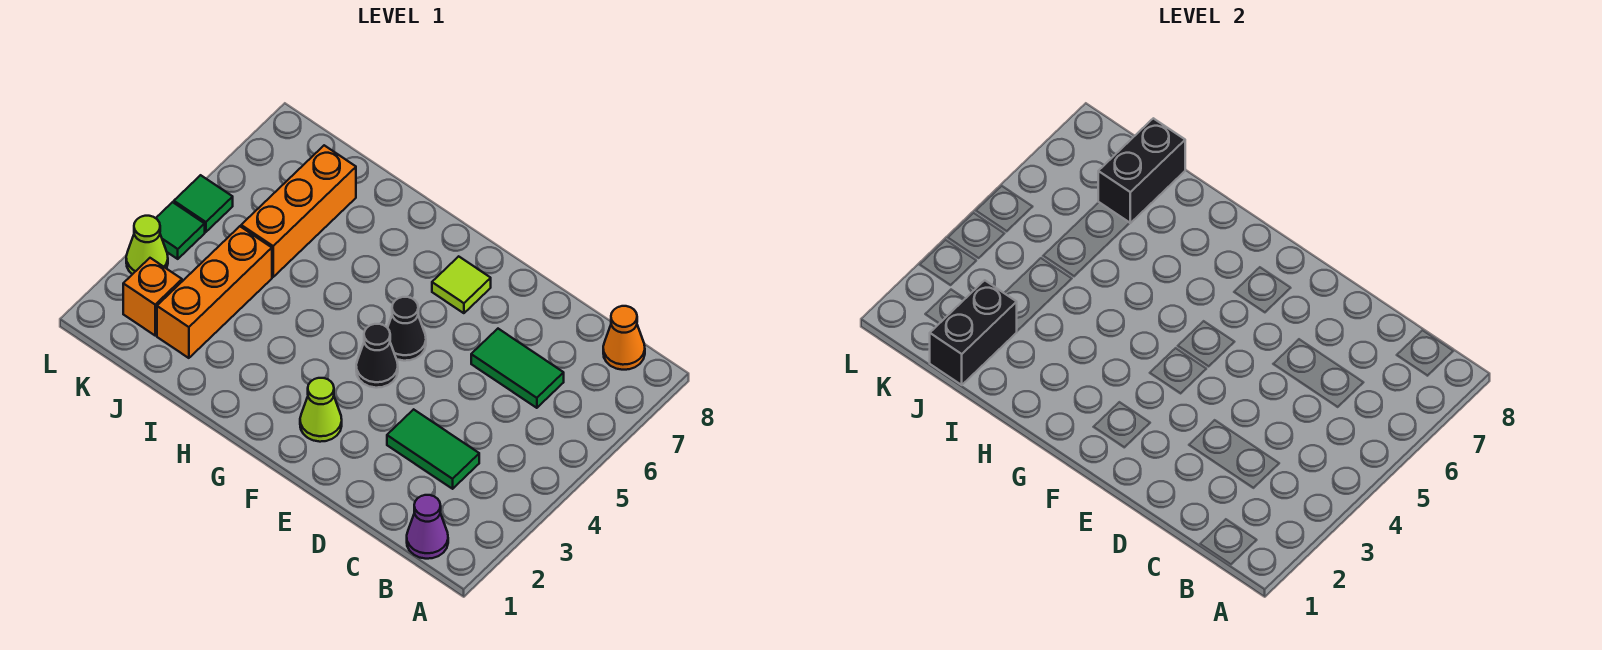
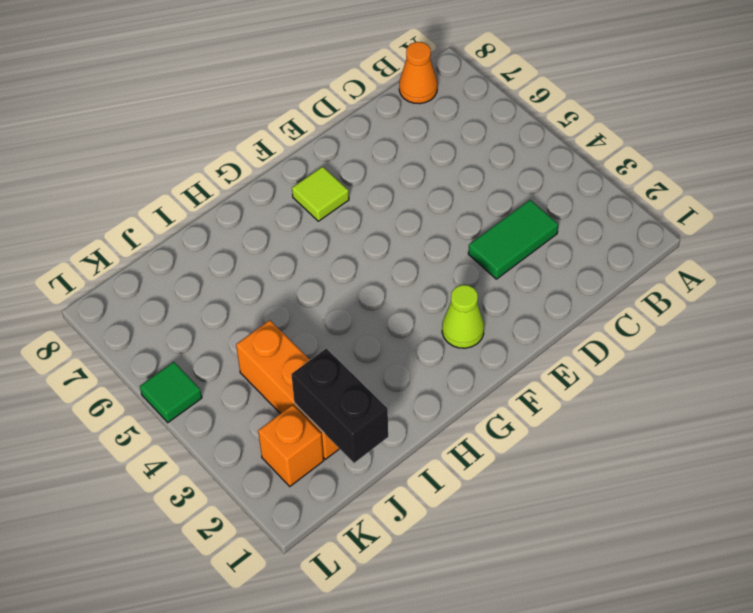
none -> purple 1x1 cone [407,495,448,559]
none -> green 1x2 tile [471,329,564,408]
none -> black 1x1 cone [356,324,398,388]

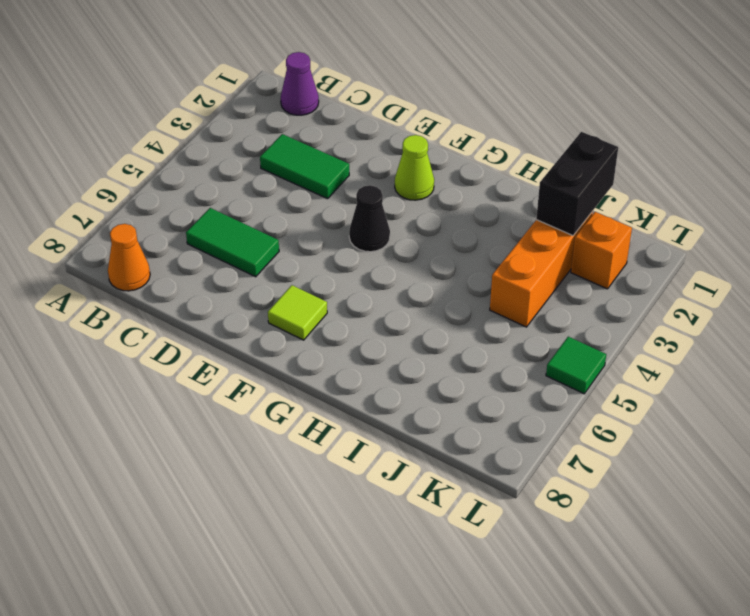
none -> black 1x1 cone [388,297,426,361]
none -> orange 1x3 brick [241,145,356,277]
none -> lime 1x1 cone [126,216,168,274]

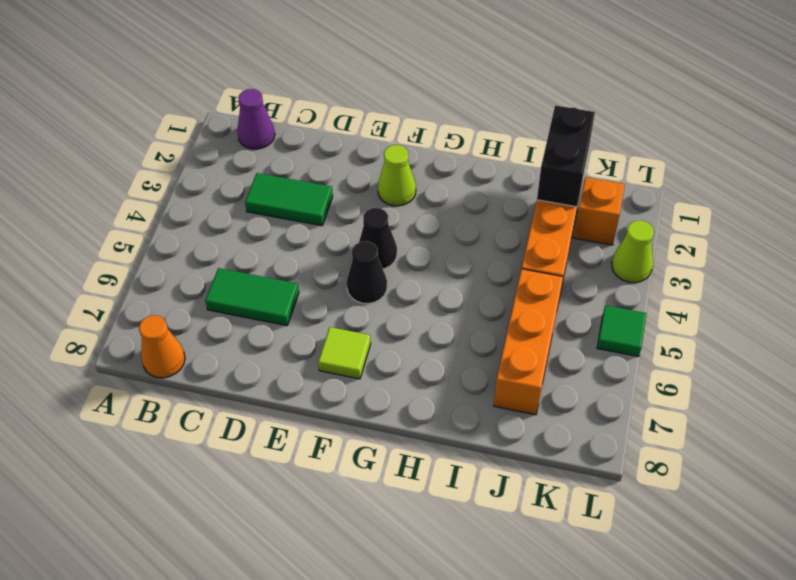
none -> green 1x1 tile [156,202,205,259]
none -> black 1x2 brick [1098,118,1185,223]

